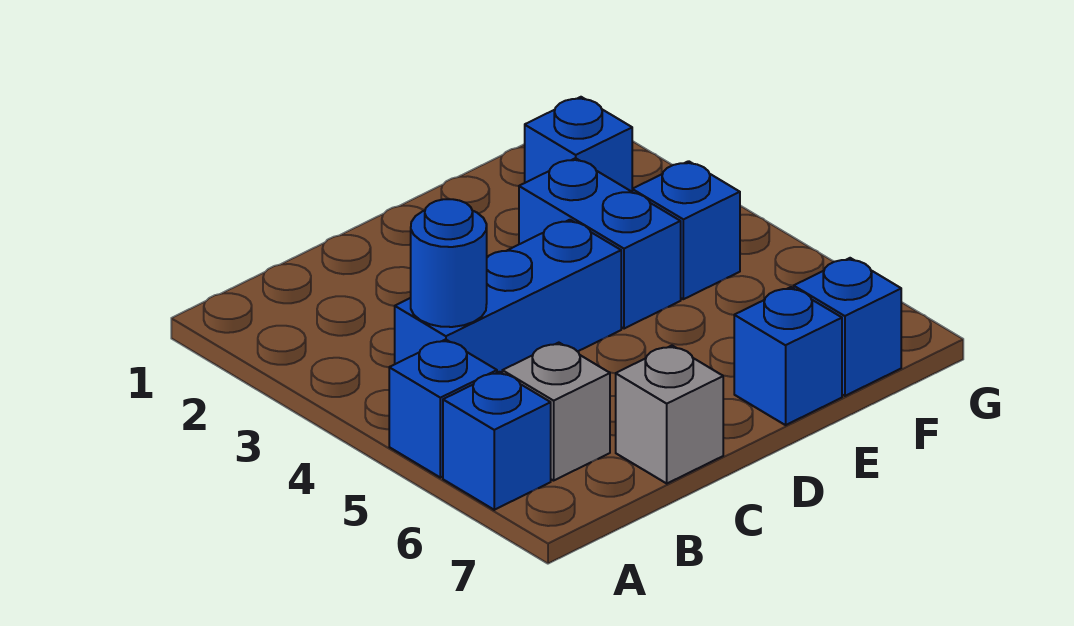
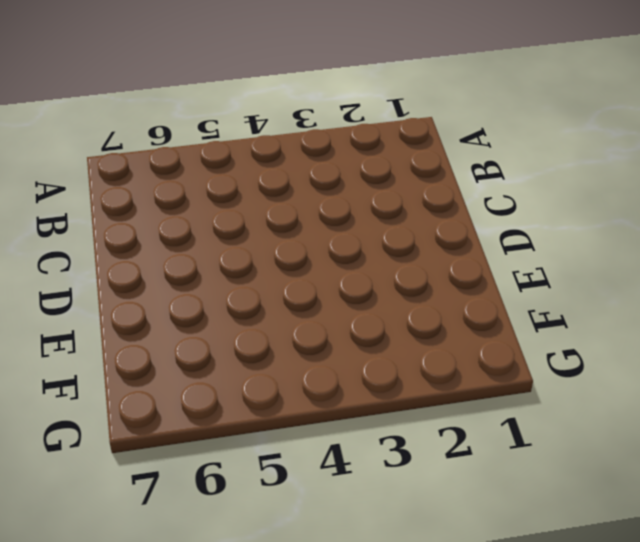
none -> blue 1x1 brick [389,339,497,478]
none -> blue 1x1 brick [443,372,551,510]

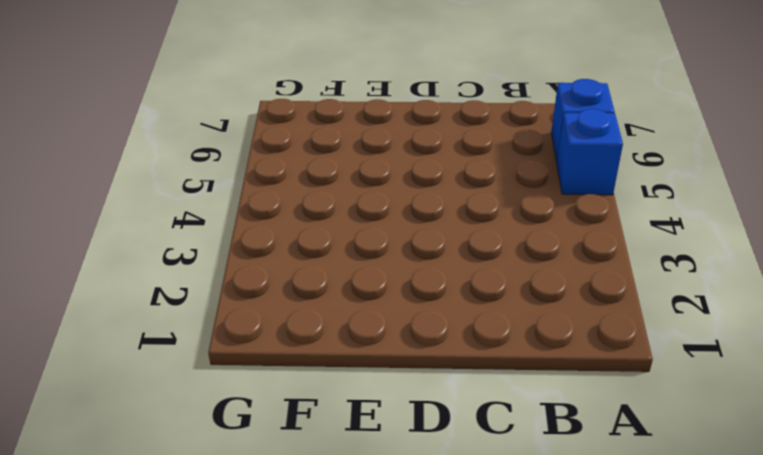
none -> blue 1x3 brick [395,220,621,373]
none -> grey 1x1 brick [502,343,610,481]

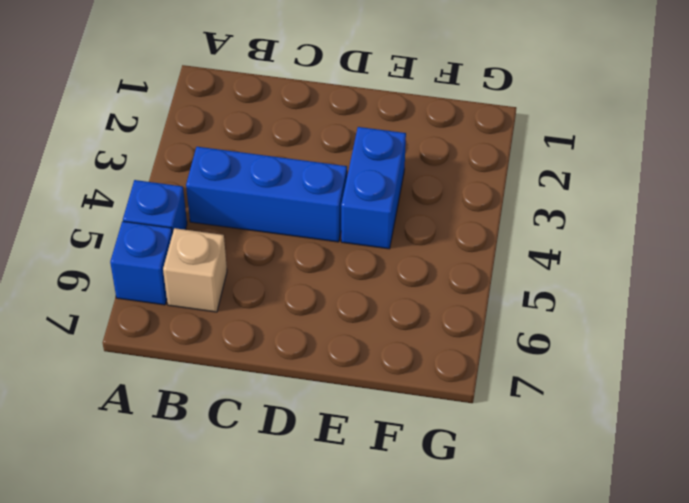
tan 1x1 brick [163,228,227,312] -> grey 1x1 brick [502,343,610,481]
none -> grey 1x1 brick [616,346,723,483]
none -> blue 1x1 brick [734,287,842,425]

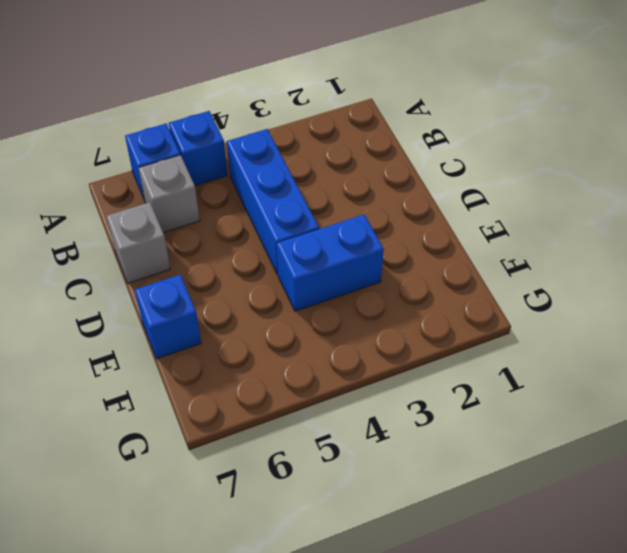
none -> blue 1x1 brick [525,97,632,192]
none -> blue 1x1 brick [632,161,740,299]

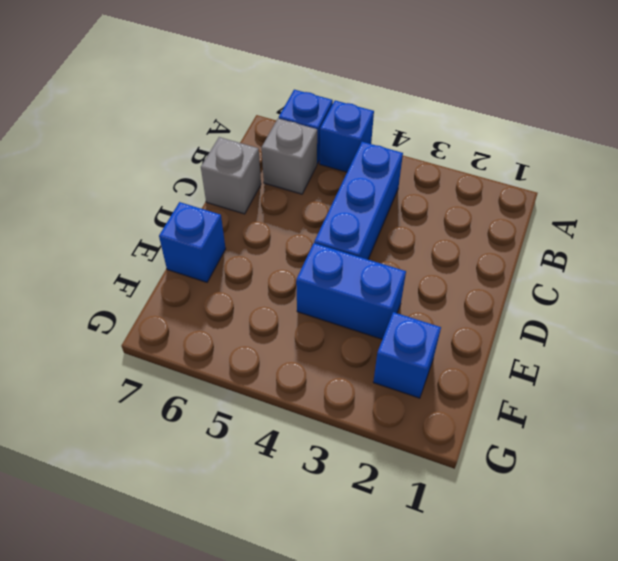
none -> blue 1x1 brick [632,161,740,299]
none -> blue 1x1 brick [794,258,901,396]

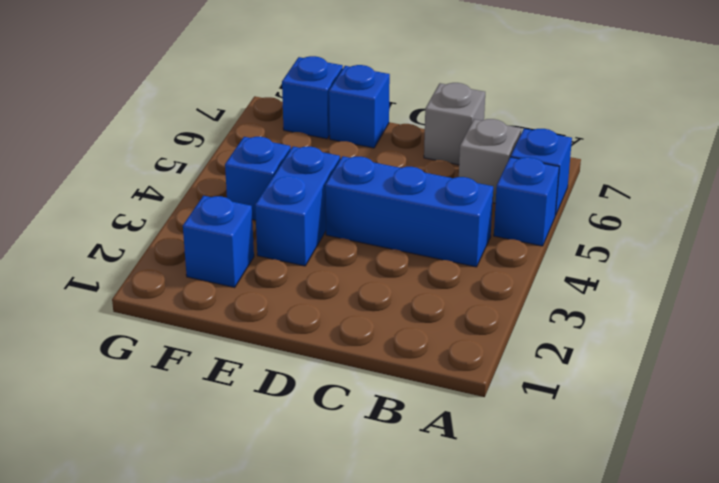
none -> blue 1x1 round brick [411,199,487,327]

